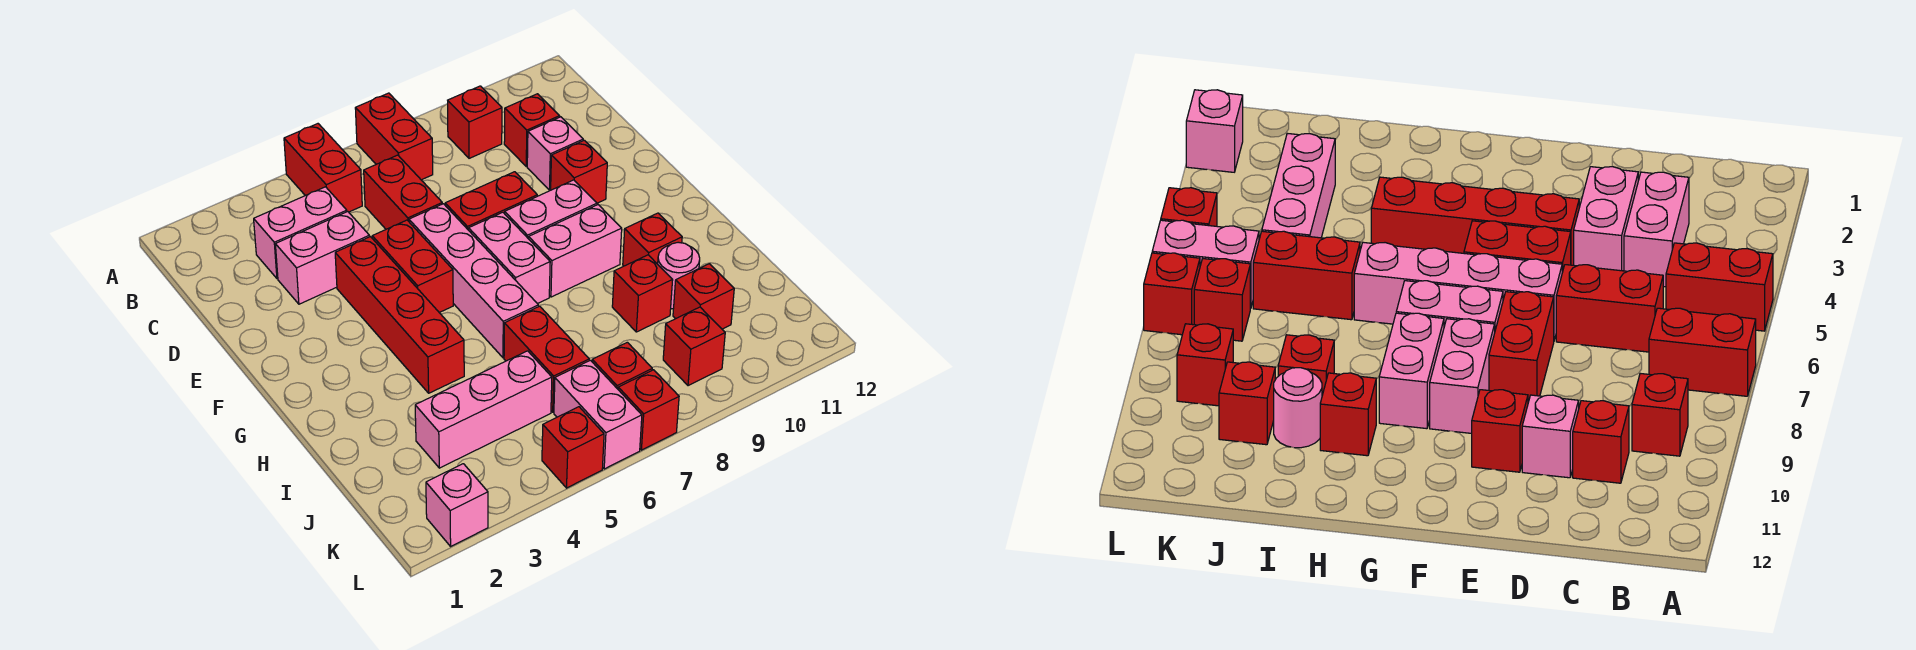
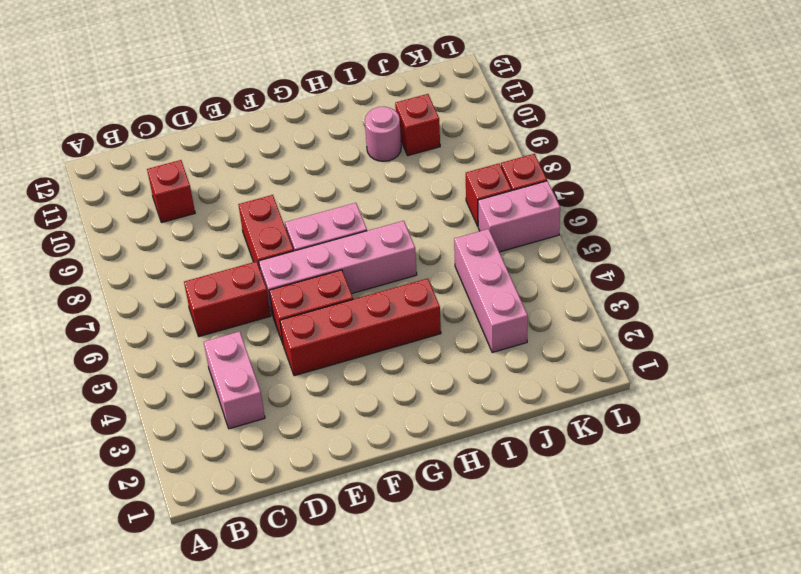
none -> red 1x2 brick [284,124,362,212]
none -> red 1x2 brick [355,93,433,180]
none -> red 1x1 brick [448,86,502,158]

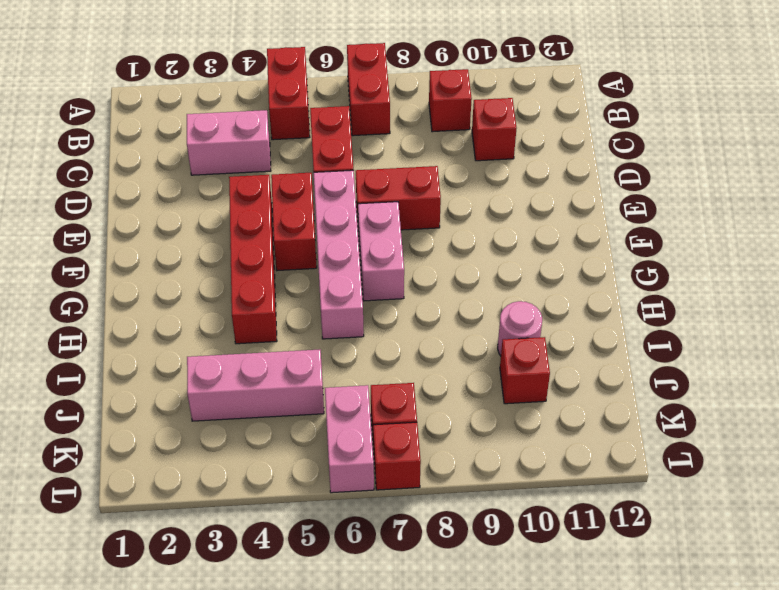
none -> pink 1x2 brick [275,212,369,304]
none -> pink 1x1 brick [527,117,583,190]
none -> red 1x1 brick [551,140,607,203]

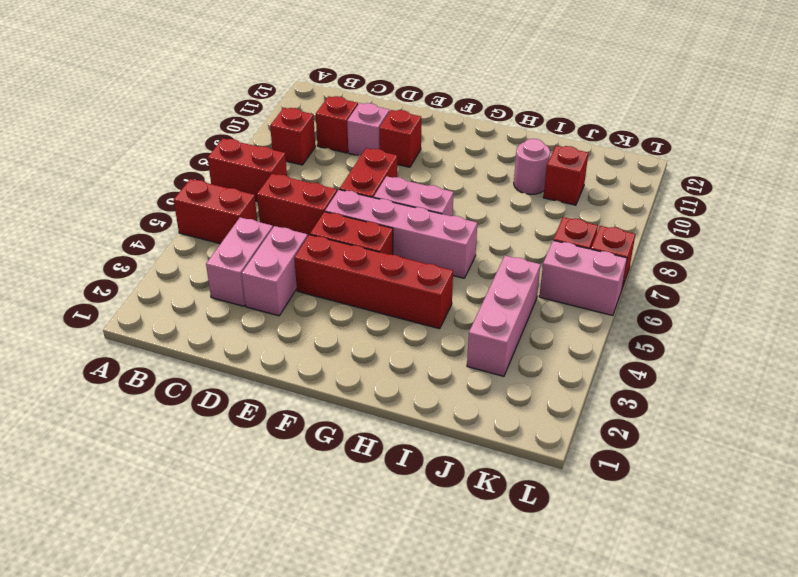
none -> pink 1x2 brick [505,180,597,239]
none -> pink 1x2 brick [529,205,622,297]
none -> red 1x1 brick [623,213,682,266]

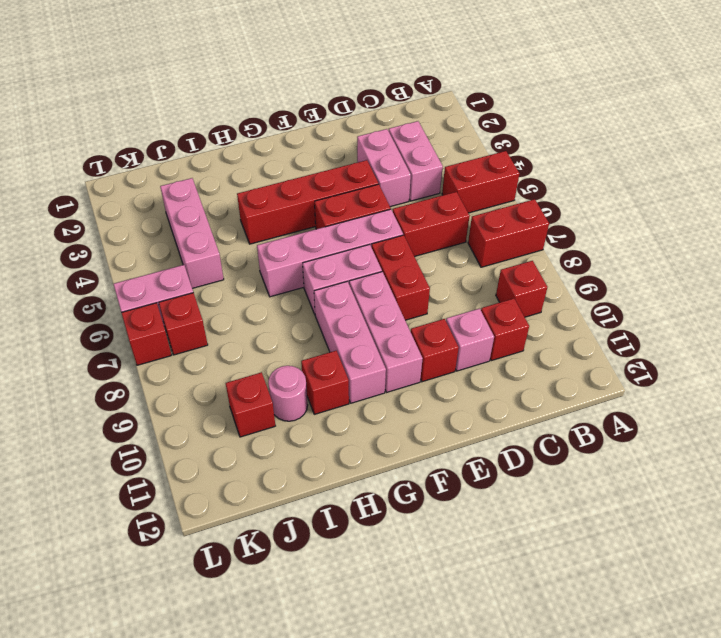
pink 1x3 brick [349,272,423,392] -> pink 1x2 brick [505,180,597,239]
pink 1x3 brick [314,281,386,403] -> pink 1x2 brick [529,205,622,297]
none -> red 1x2 brick [504,306,589,412]
none -> red 1x1 brick [612,255,673,332]
none -> red 1x1 brick [663,307,725,386]

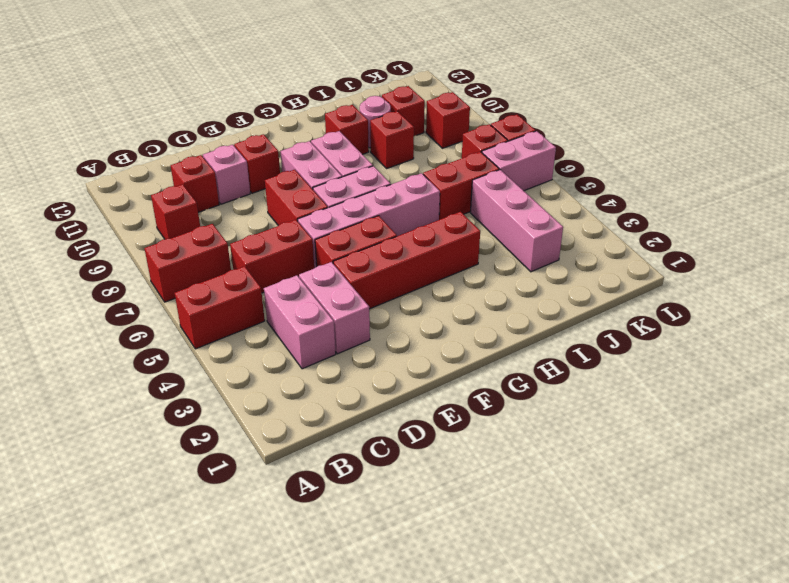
none -> pink 1x1 brick [426,464,488,546]
none -> red 1x1 brick [542,407,604,488]

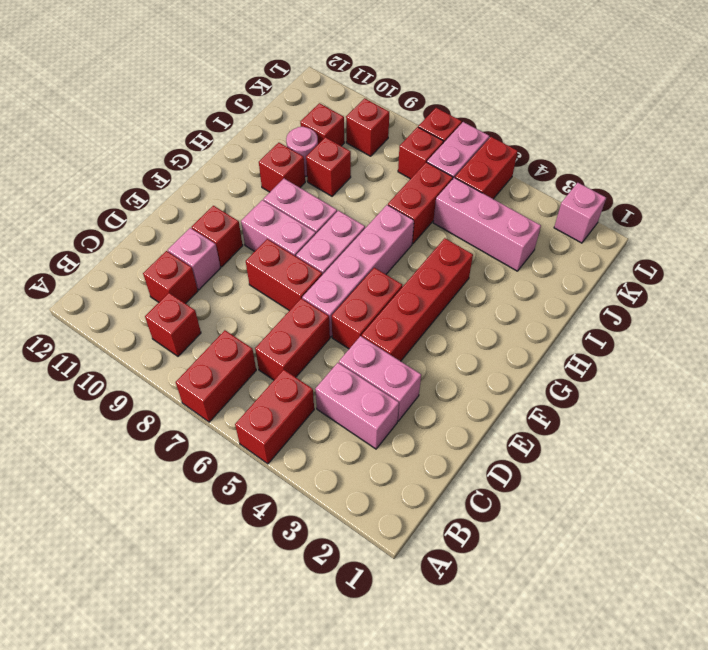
red 1x2 brick [455,137,518,199] -> red 1x1 brick [542,407,604,488]

